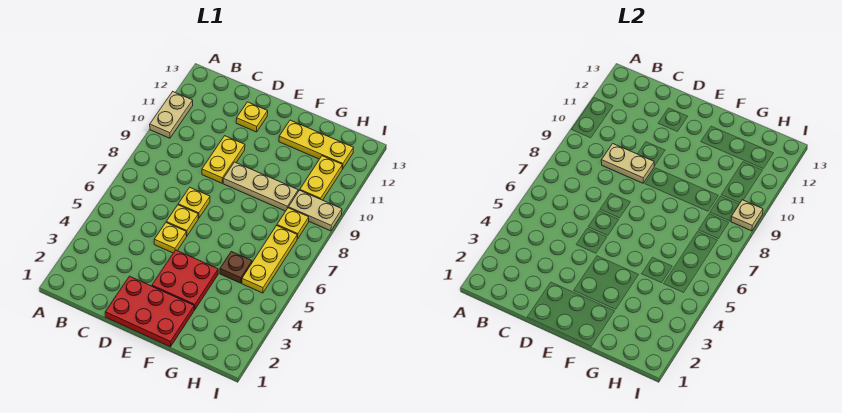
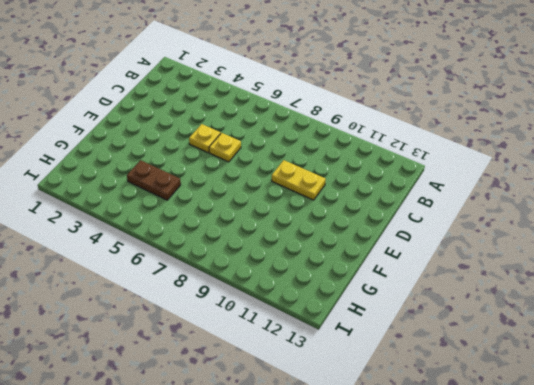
brown 1x2 plate [127,160,181,200] -> brown 1x1 plate [220,252,252,283]
none -> tan 1x2 plate [150,92,193,138]
none -> red 2x3 plate [105,276,194,347]
none -> yellow 1x1 plate [178,187,210,218]

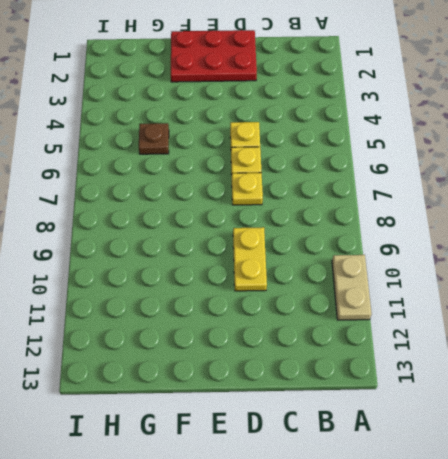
none -> yellow 1x1 plate [236,102,268,132]
none -> red 2x2 plate [152,250,218,310]
none -> tan 1x3 plate [223,162,298,211]

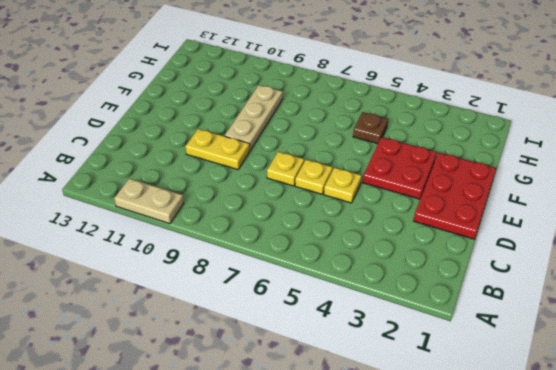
none -> yellow 1x1 plate [236,102,268,132]
none -> yellow 1x3 plate [279,120,353,169]
none -> yellow 1x3 plate [242,226,297,293]

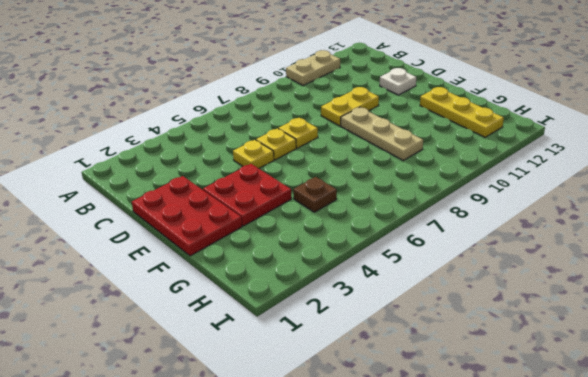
white 1x1 plate [380,68,416,95] -> yellow 1x1 plate [236,102,268,132]
none -> yellow 1x3 plate [242,226,297,293]
none -> yellow 1x1 plate [277,208,309,239]
none -> tan 1x2 plate [288,190,342,231]

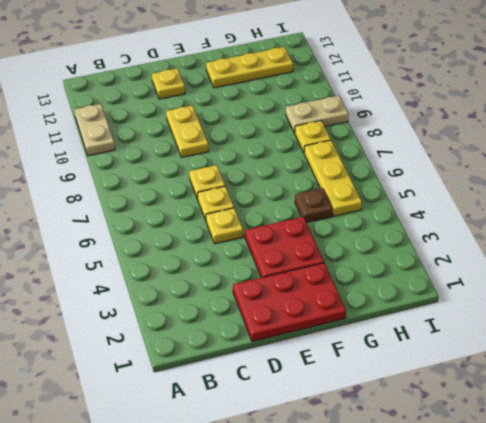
none -> tan 1x3 plate [223,162,298,211]
none -> yellow 1x2 plate [300,156,342,200]
none -> tan 1x2 plate [601,144,654,183]

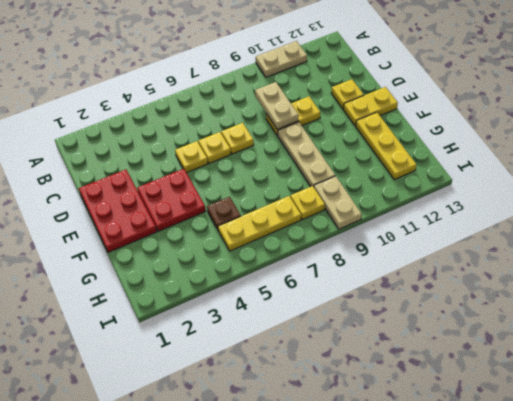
yellow 1x2 plate [343,87,398,126] -> yellow 1x2 plate moved to [300,156,342,200]
none -> tan 1x1 plate [731,200,763,231]

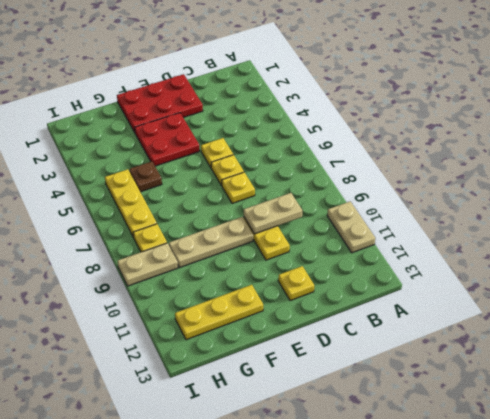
none -> yellow 1x2 plate [300,156,342,200]
none -> tan 1x1 plate [731,200,763,231]

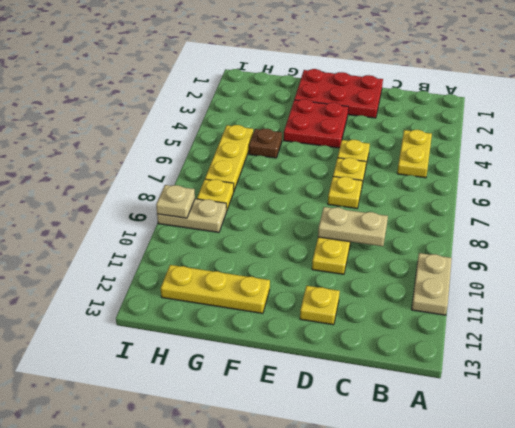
yellow 1x2 plate [397,130,432,178] -> yellow 1x2 plate moved to [300,156,342,200]
none -> tan 1x3 plate [223,162,298,211]

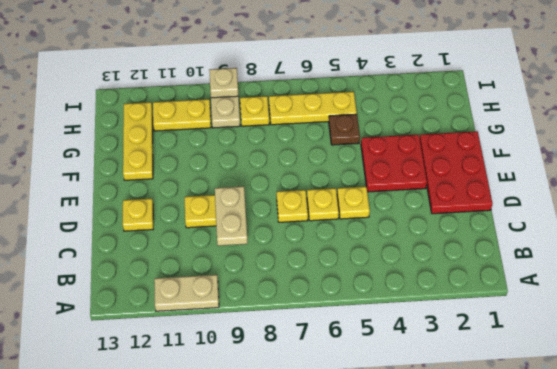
none -> tan 1x3 plate [223,162,298,211]

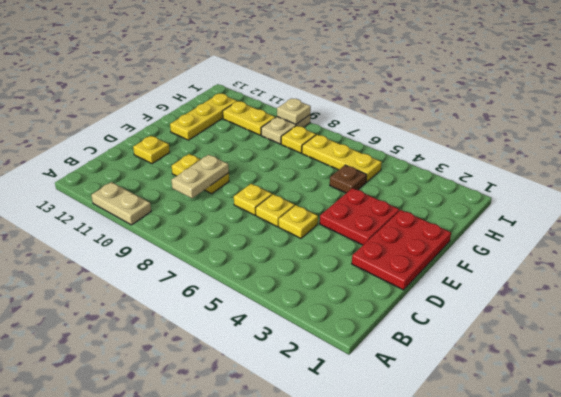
none -> tan 1x3 plate [223,162,298,211]

